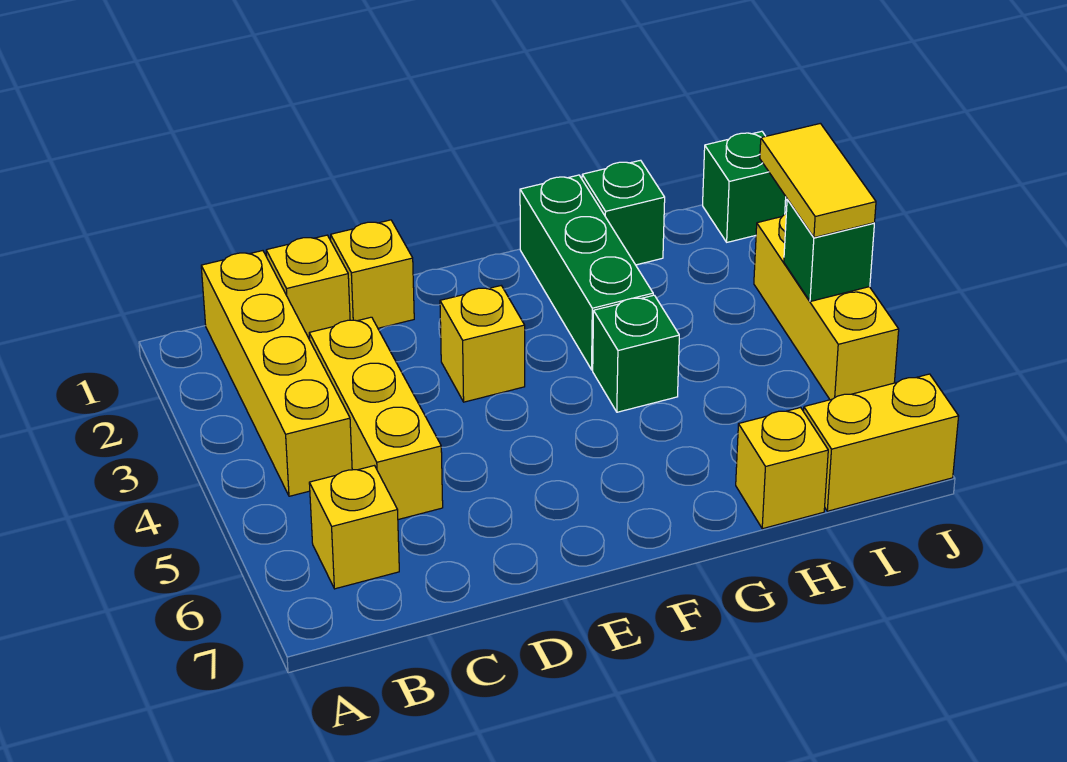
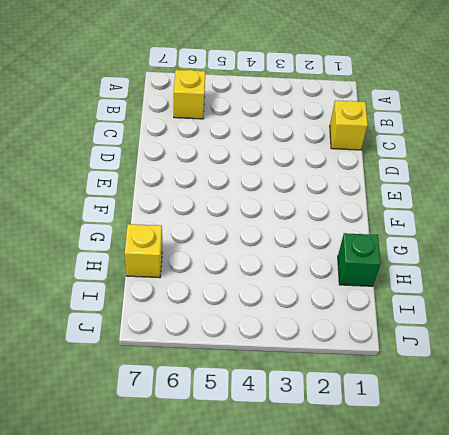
none -> yellow 1x4 brick [201,251,352,496]
none -> yellow 1x3 brick [309,317,443,520]
none -> yellow 1x1 brick [331,220,414,328]

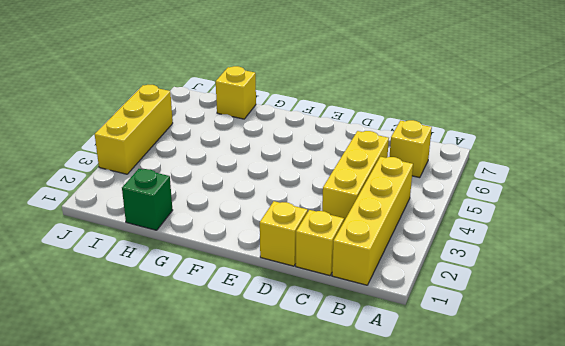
none -> yellow 1x1 brick [440,286,525,402]
none -> green 1x3 brick [520,175,653,370]
none -> green 1x1 brick [593,295,679,412]

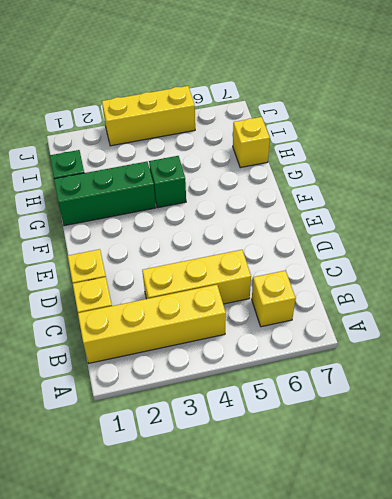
none -> yellow 1x1 brick [440,286,525,402]
none -> yellow 1x2 brick [804,374,959,511]
none -> green 1x1 brick [703,131,786,242]

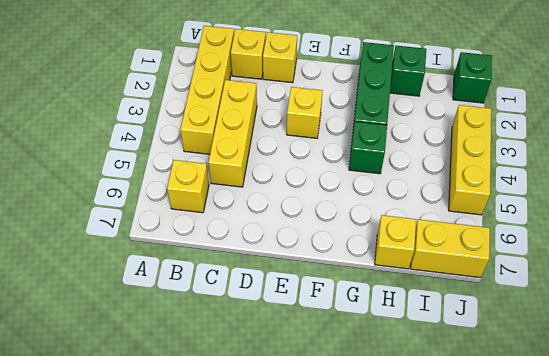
none -> green 1x1 brick [784,199,874,302]
none -> yellow 1x2 tile [760,123,876,238]

